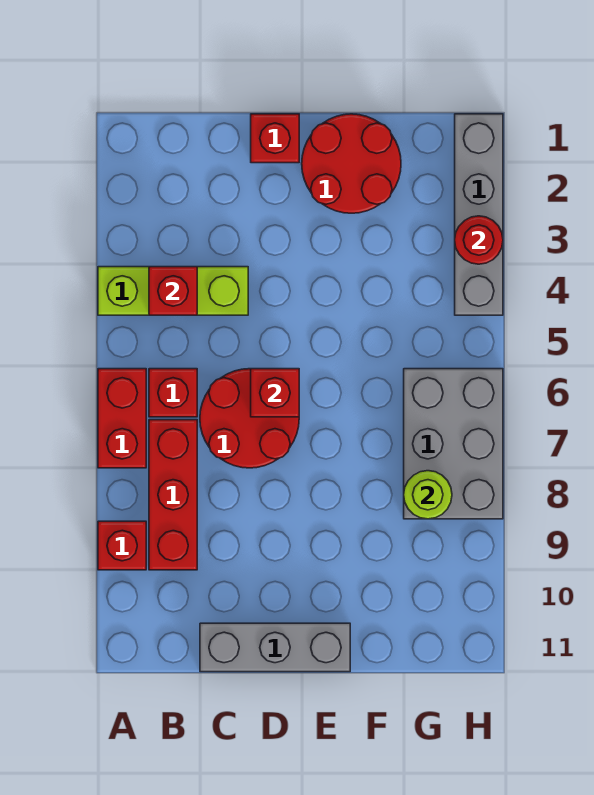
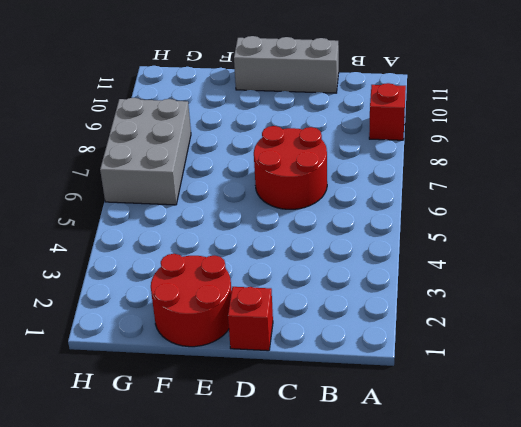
none -> lime 1x3 brick [98,267,248,315]
none -> red 1x2 brick [98,369,146,468]
none -> red 1x1 brick [149,369,197,417]

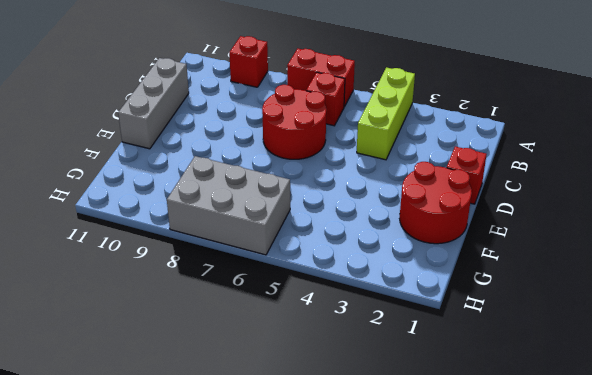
none -> red 1x3 brick [149,420,197,570]
none -> grey 1x4 brick [455,114,503,315]
none -> red 1x1 brick [149,267,197,315]

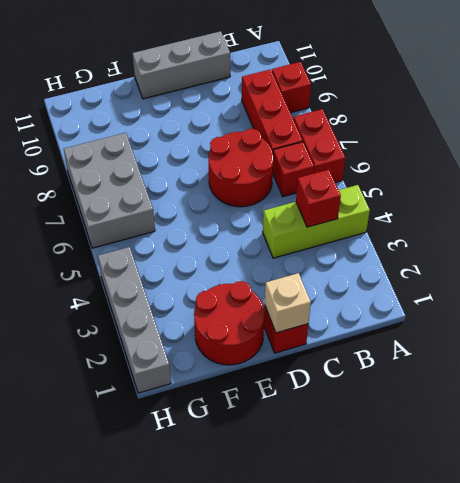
tan 1x1 brick [265,273,311,333] -> none
none -> red 1x1 brick [251,369,299,417]
none -> lime 1x1 round brick [404,471,452,519]
none -> red 1x1 round brick [455,216,503,264]

